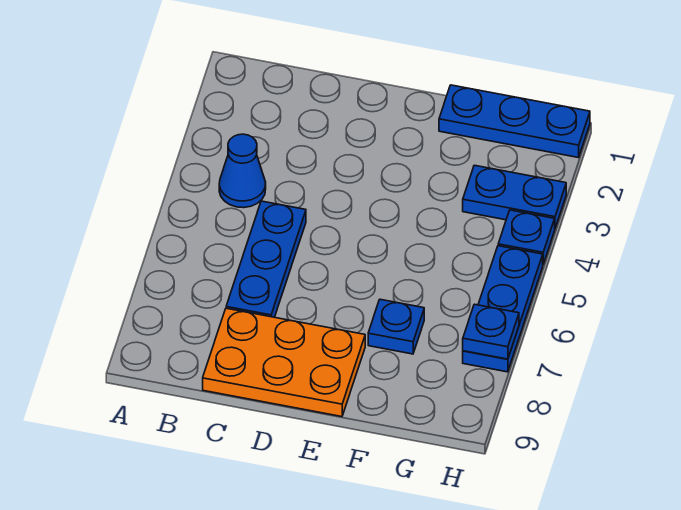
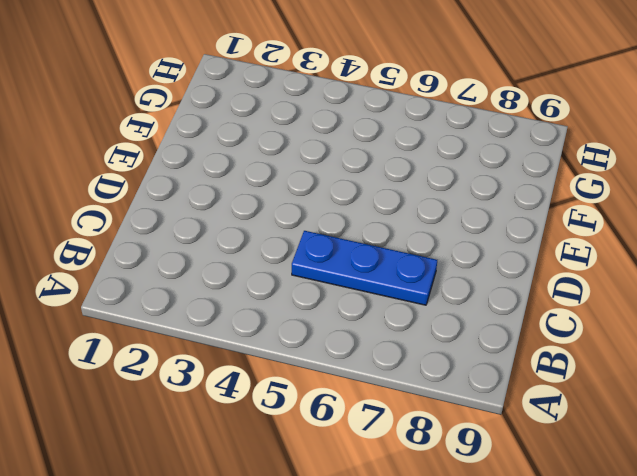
none -> blue 1x1 cone [219,134,266,208]
none -> orange 2x3 plate [203,308,365,417]

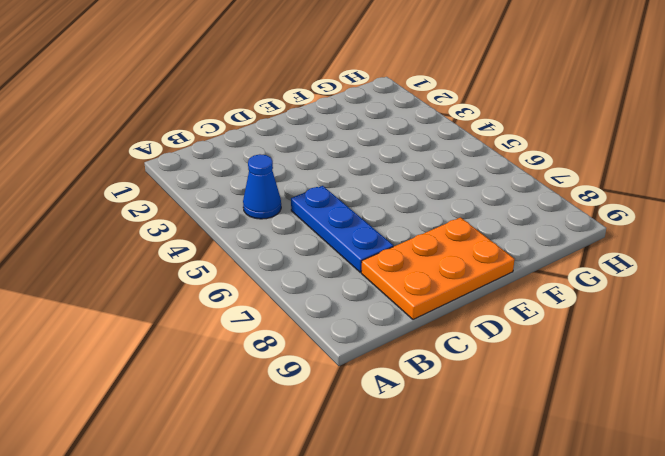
none -> blue 1x3 plate [439,85,590,158]
none -> blue 1x1 plate [368,299,424,354]

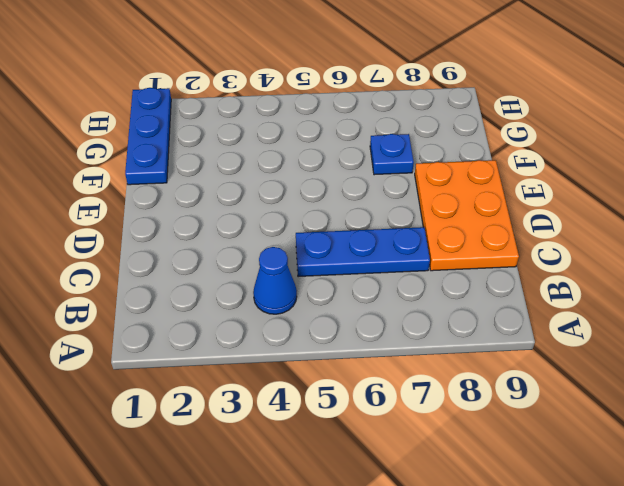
none -> blue 1x2 plate [463,165,566,228]
none -> blue 1x1 plate [498,210,555,264]

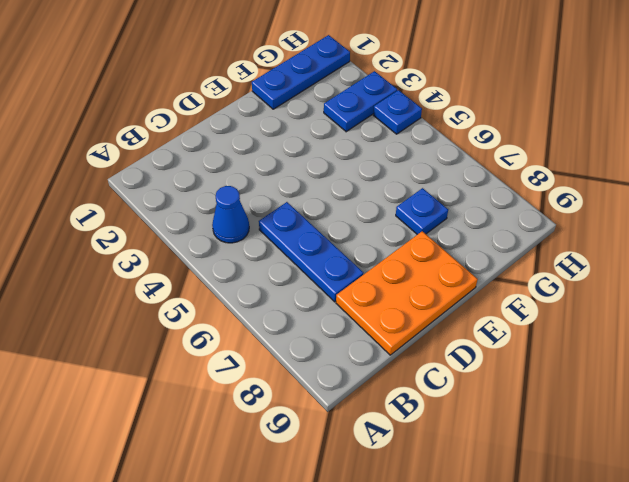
none -> blue 1x3 plate [463,246,543,372]
none -> blue 1x1 plate [463,304,519,359]

